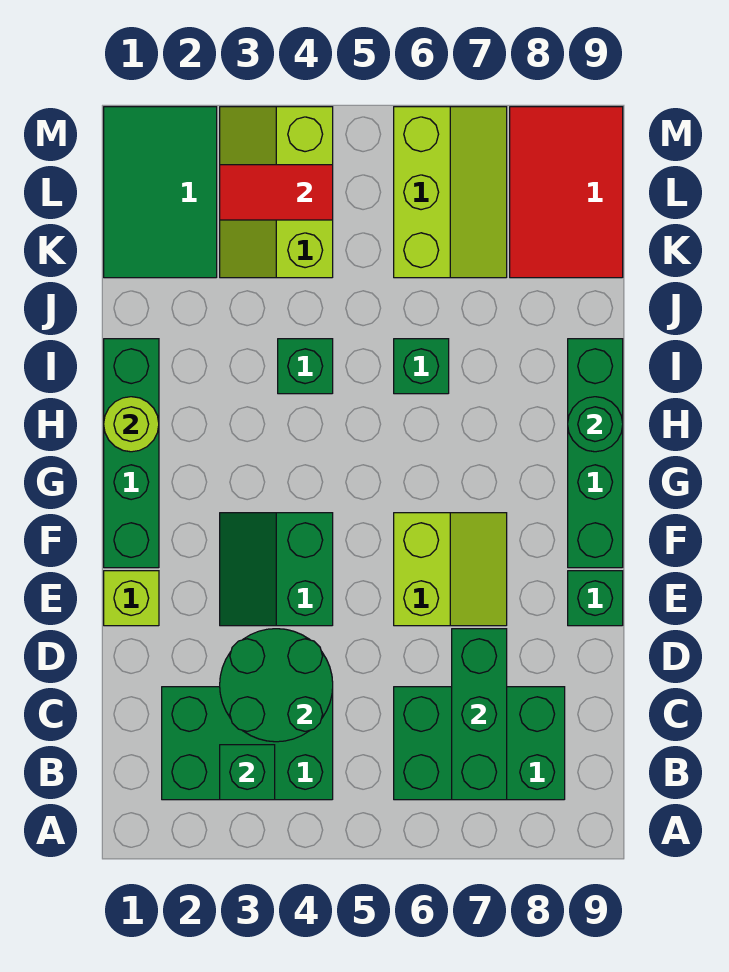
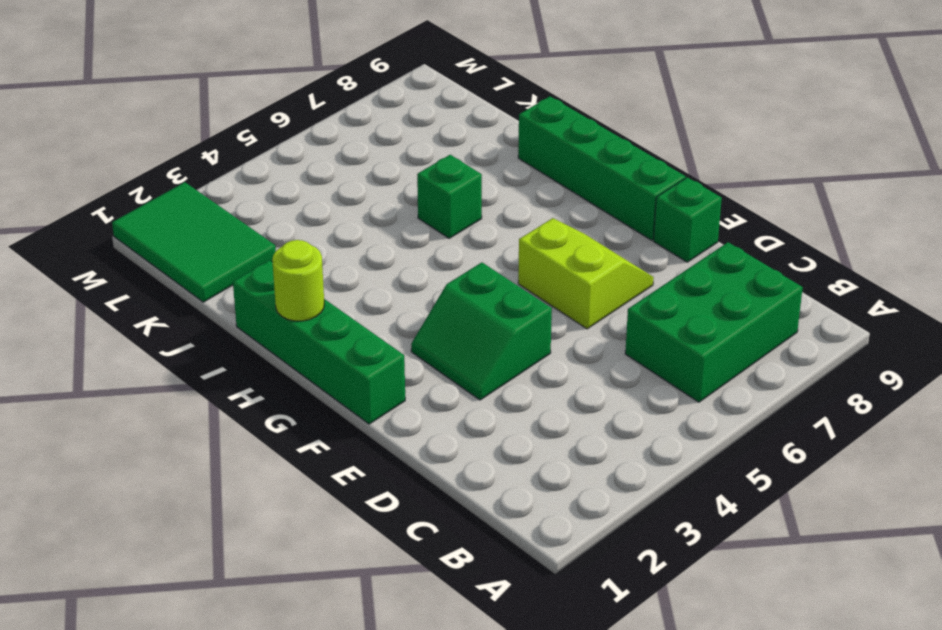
none -> green 2x3 brick [162,687,333,800]
none -> lime 1x1 brick [104,571,159,626]
none -> green 1x1 brick [278,339,333,394]

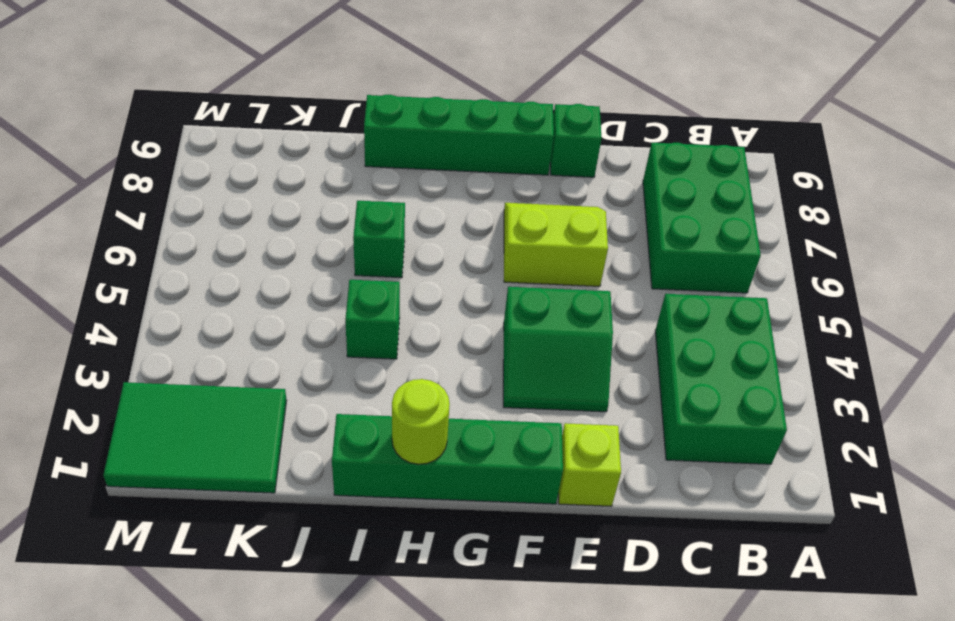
none -> lime 2x3 slope [220,107,333,278]
none -> lime 2x3 slope [394,107,507,278]
none -> red 2x3 tile [510,107,623,278]

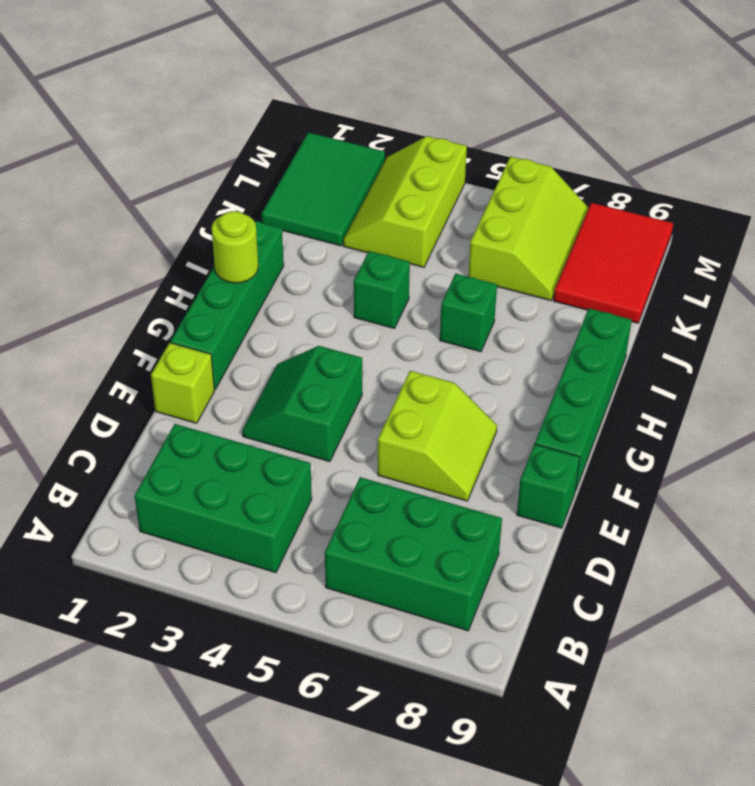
none -> green 1x1 brick [220,745,275,800]
none -> green 1x3 brick [452,629,507,800]
none -> green 2x2 round brick [220,629,333,742]

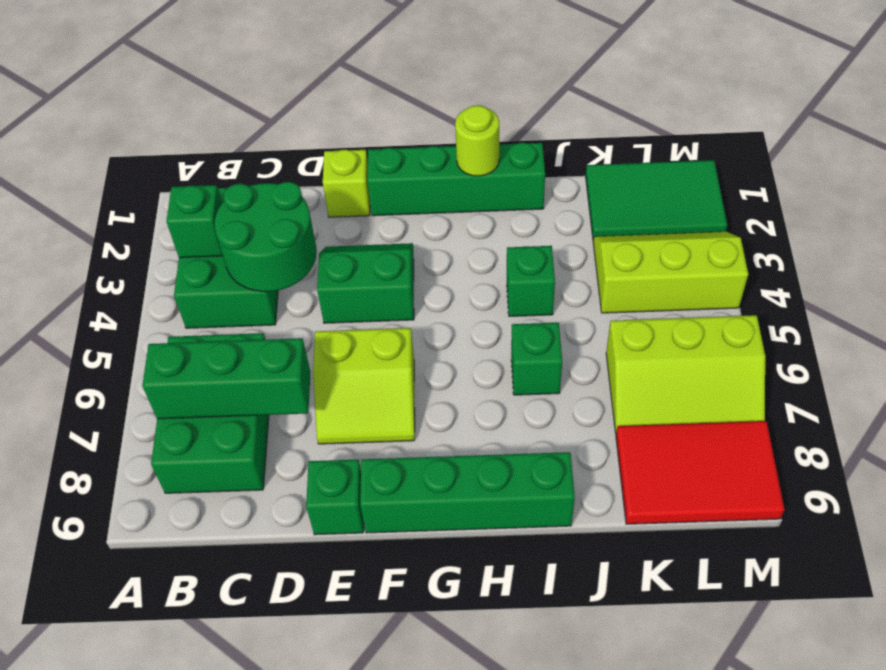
none -> green 1x1 round brick [568,397,623,452]
none -> red 1x2 tile [220,165,333,220]

